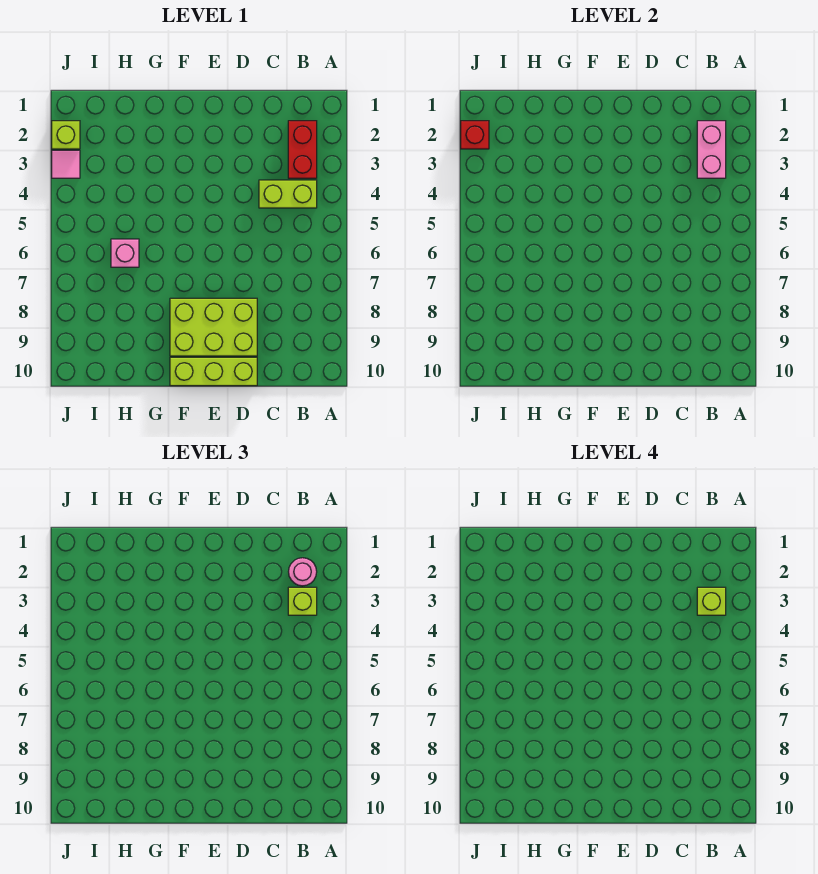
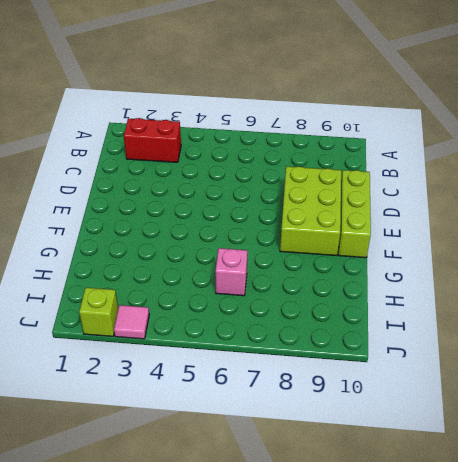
none -> lime 1x2 brick [259,180,317,208]
none -> pink 1x2 brick [697,121,726,178]
none -> red 1x1 brick [461,121,489,149]

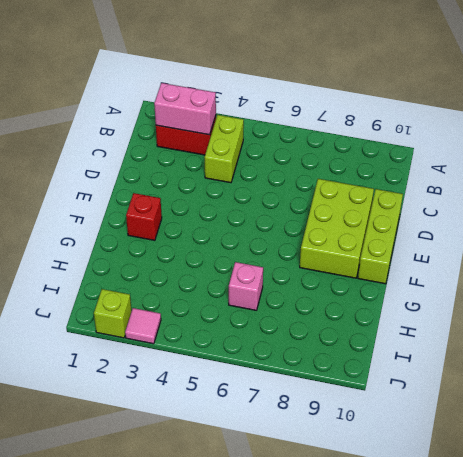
red 1x1 brick [126,193,162,240] -> red 1x1 brick moved to [461,121,489,149]
none -> pink 1x1 round brick [289,558,317,586]
none -> lime 1x1 brick [288,587,317,615]
none -> lime 1x1 brick [697,587,726,615]

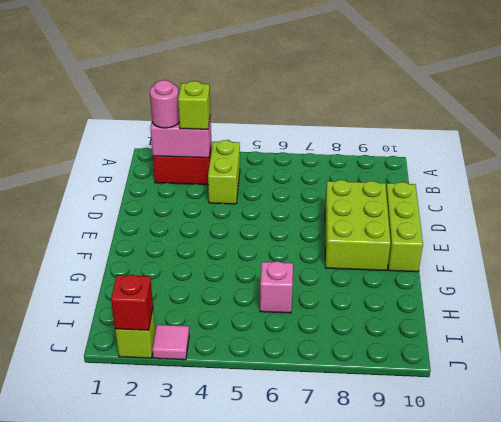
none -> lime 1x1 brick [697,587,726,615]

